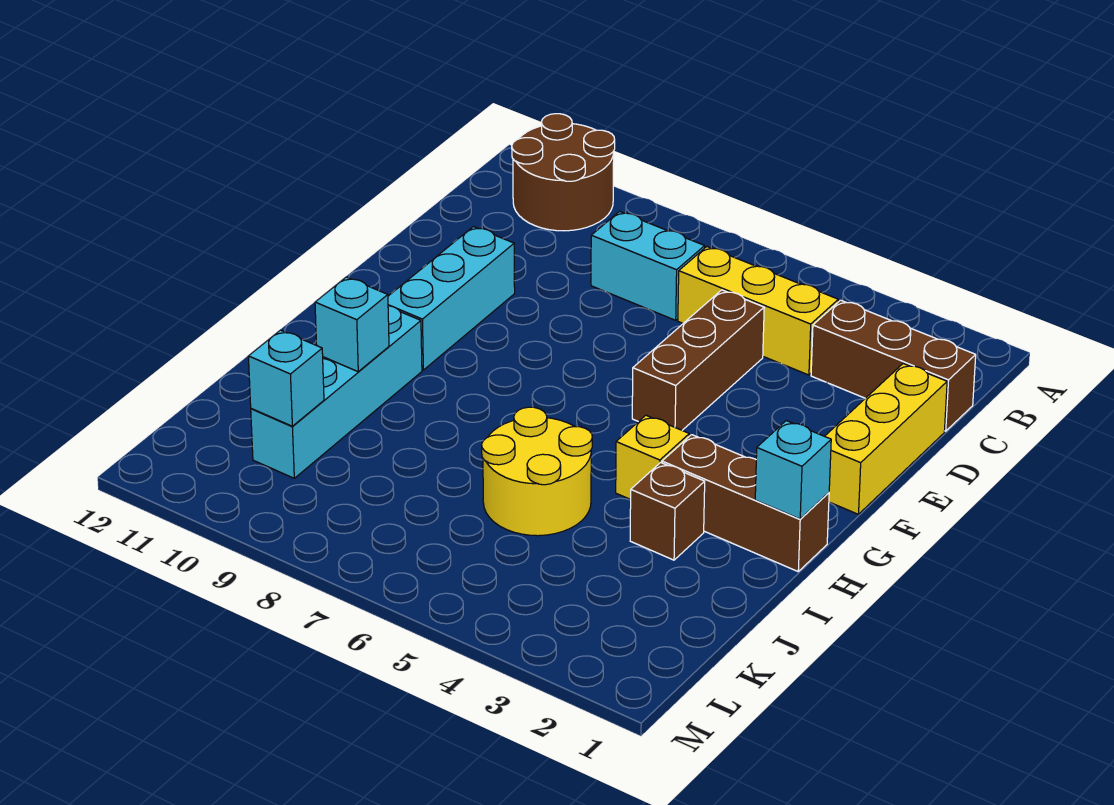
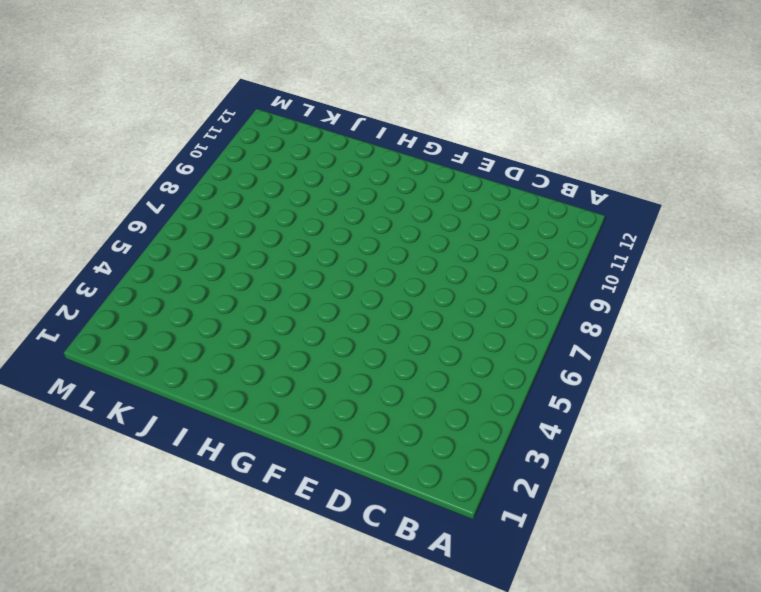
none -> brown 2x2 round brick [512,114,615,231]
none -> brown 1x3 brick [811,300,976,431]
none -> yellow 1x3 brick [678,247,838,375]

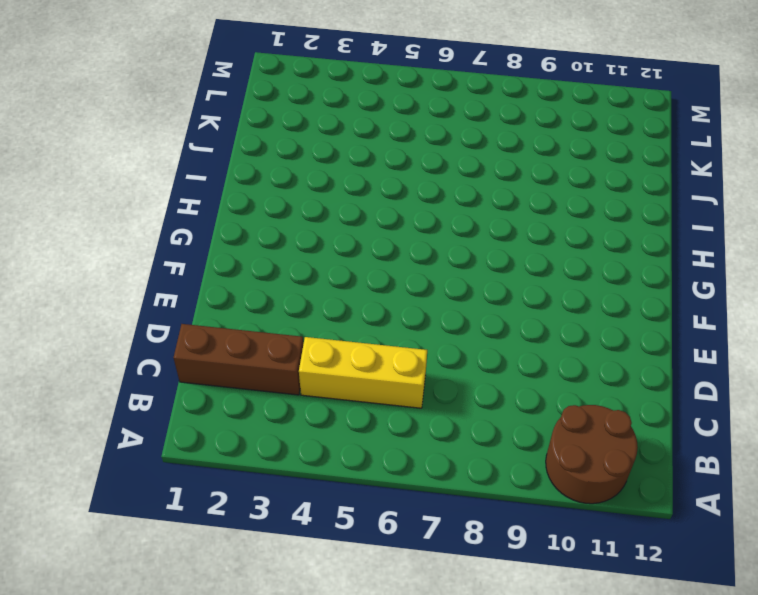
none -> cyan 1x2 brick [591,211,705,320]
none -> yellow 1x3 brick [825,364,947,514]
none -> brown 1x3 brick [632,290,764,430]

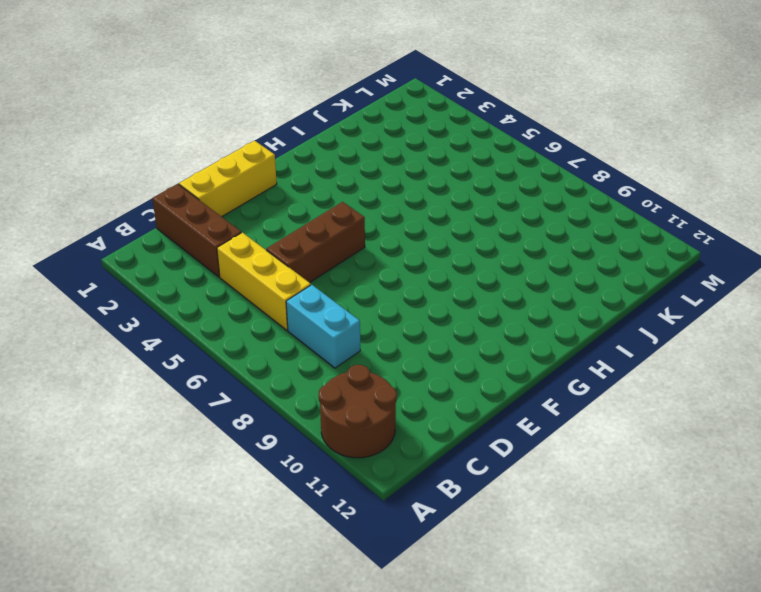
none -> cyan 1x3 brick [388,227,515,370]
none -> brown 1x3 brick [662,435,829,571]
none -> yellow 1x1 brick [616,415,689,500]

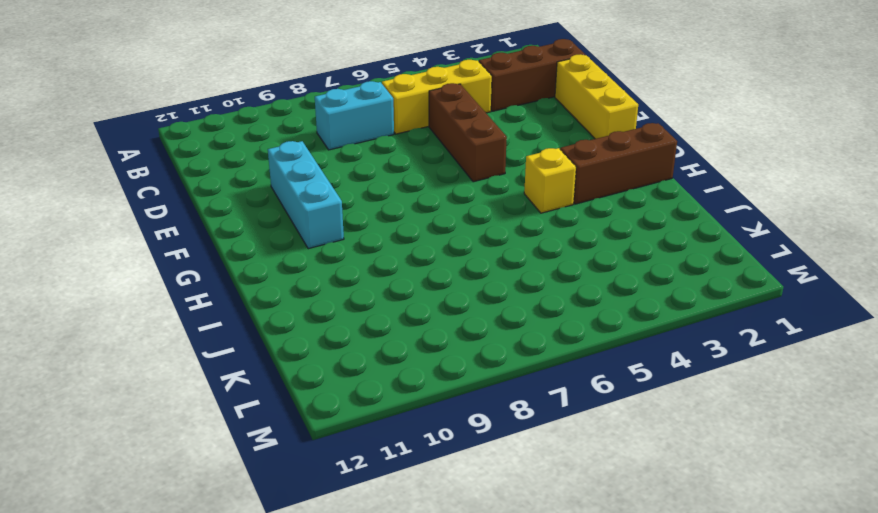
none -> brown 2x2 round brick [512,114,615,231]
none -> cyan 1x4 brick [251,306,422,478]
none -> brown 1x1 brick [630,463,705,560]

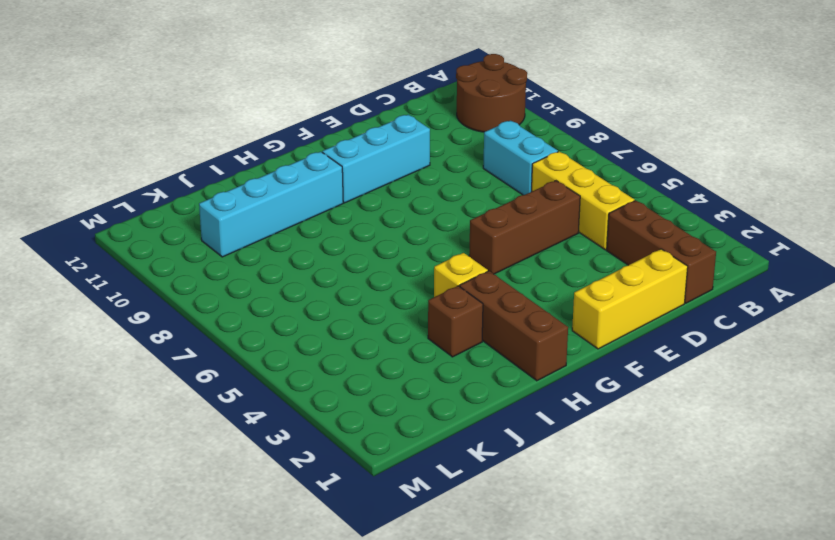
none -> yellow 2x2 round brick [482,407,592,536]
none -> cyan 1x1 brick [755,421,831,519]
none -> cyan 1x1 brick [315,277,389,372]

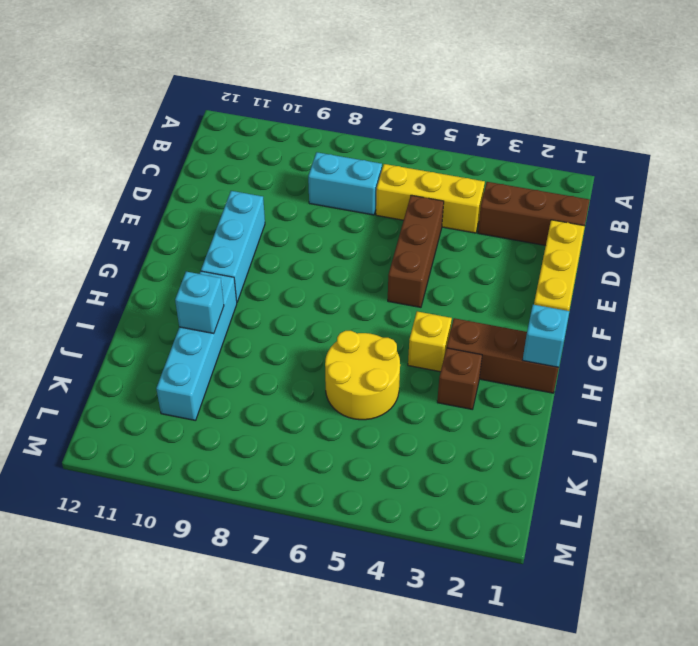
none -> brown 2x2 round brick [512,114,615,231]
none -> cyan 1x1 brick [248,330,324,426]

